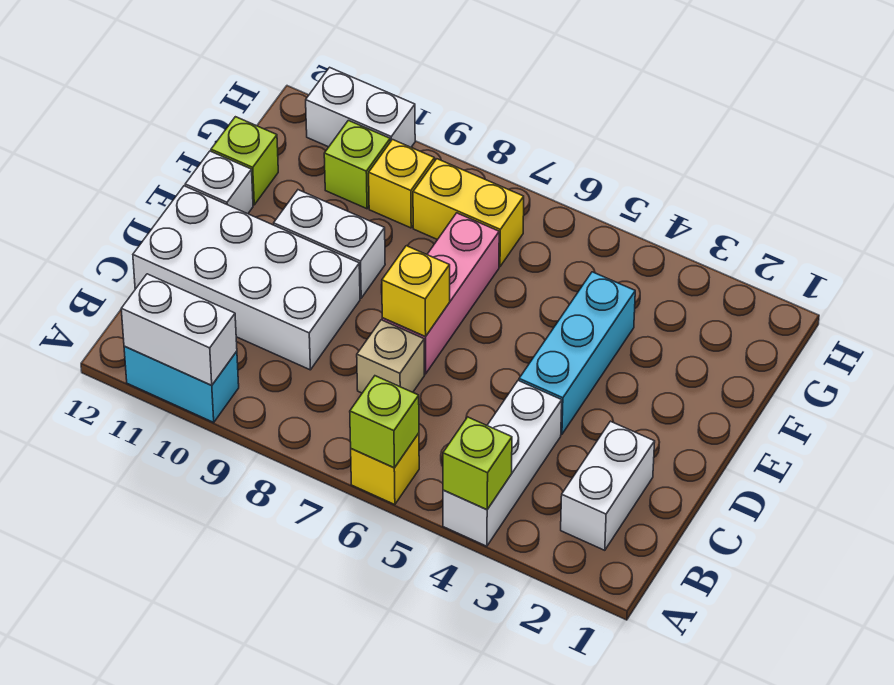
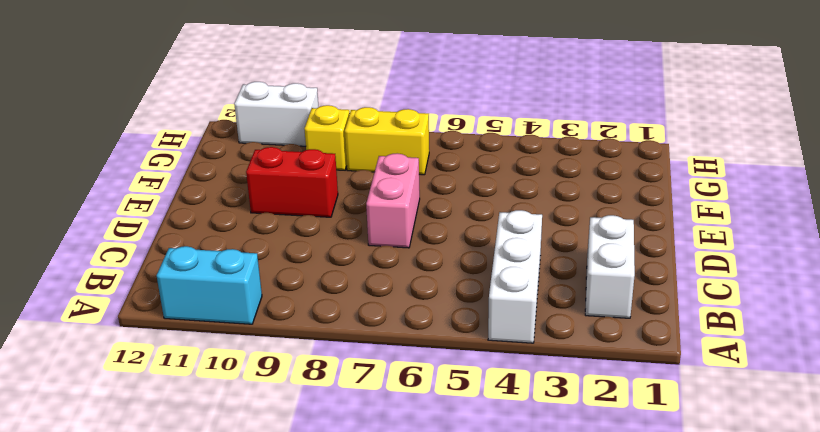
pink 1x2 brick [366,153,420,248] -> pink 1x3 brick [382,213,499,374]
red 1x2 brick [246,147,338,217] -> white 1x2 brick [274,190,385,298]
none -> yellow 1x1 brick [351,433,419,505]
none -> tan 1x1 brick [357,320,424,393]
none -> white 2x4 brick [133,186,360,370]

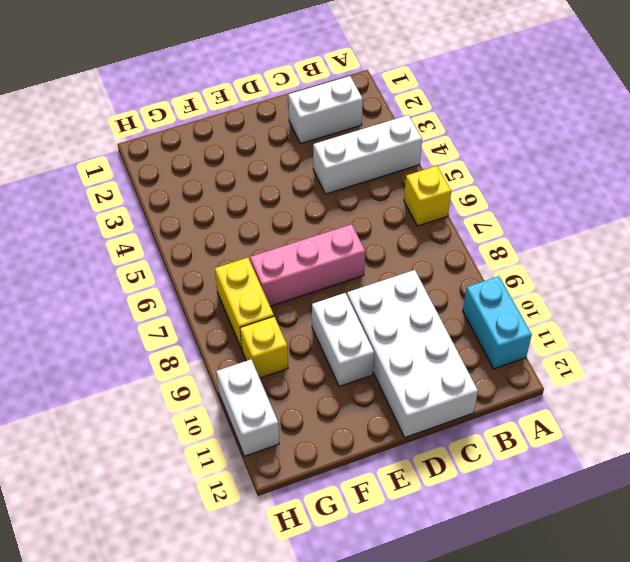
none -> tan 1x1 brick [357,320,424,393]
none -> cyan 1x3 brick [519,272,635,434]
none -> white 1x1 brick [185,151,253,214]

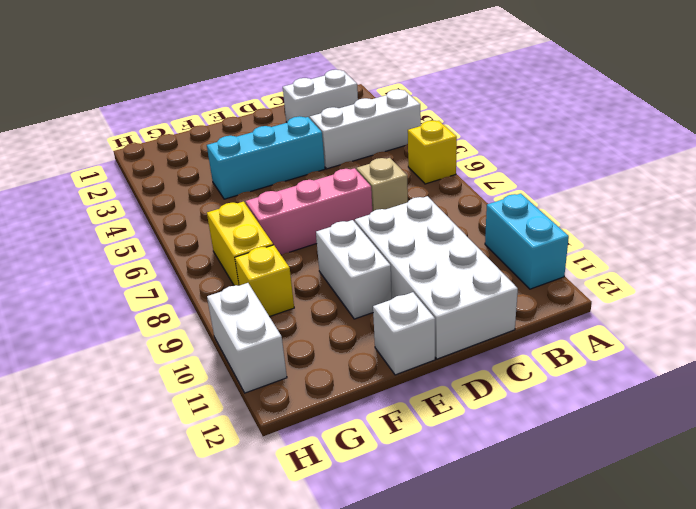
none -> lime 1x1 brick [211,117,278,205]
none -> lime 1x1 brick [324,120,390,209]
none -> lime 1x1 brick [443,417,512,509]

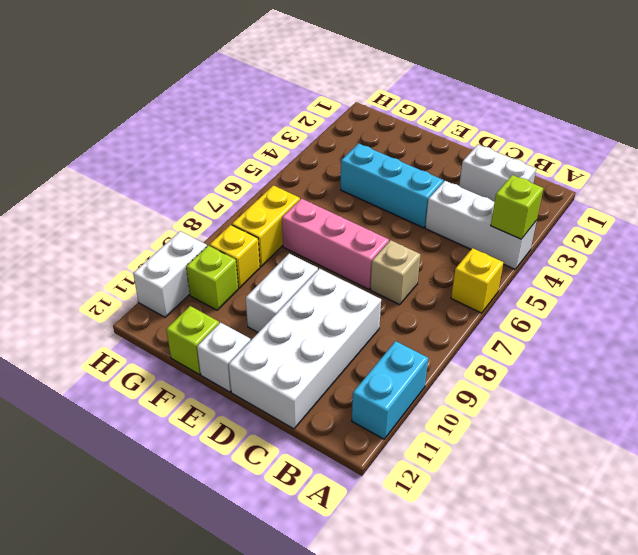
none -> lime 1x1 brick [350,376,419,468]
none -> white 1x2 brick [121,274,237,385]
none -> yellow 1x1 brick [382,246,450,337]

